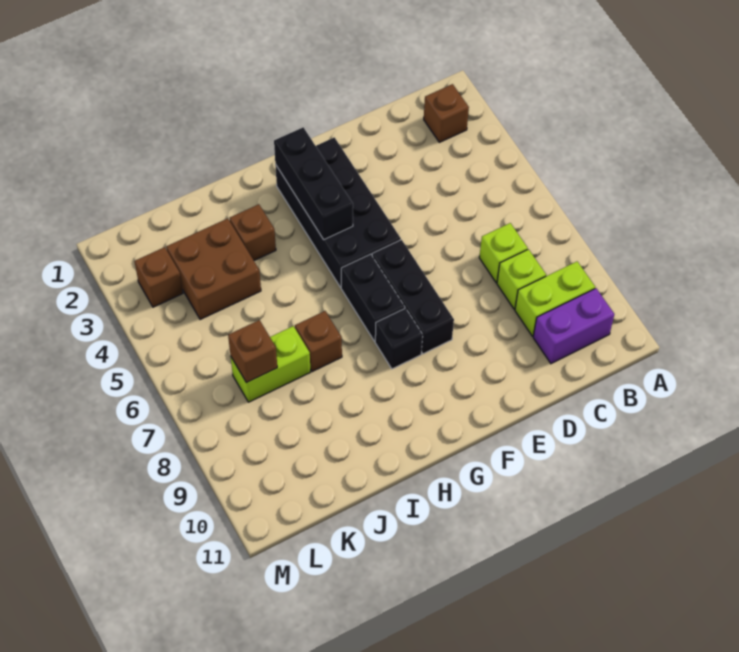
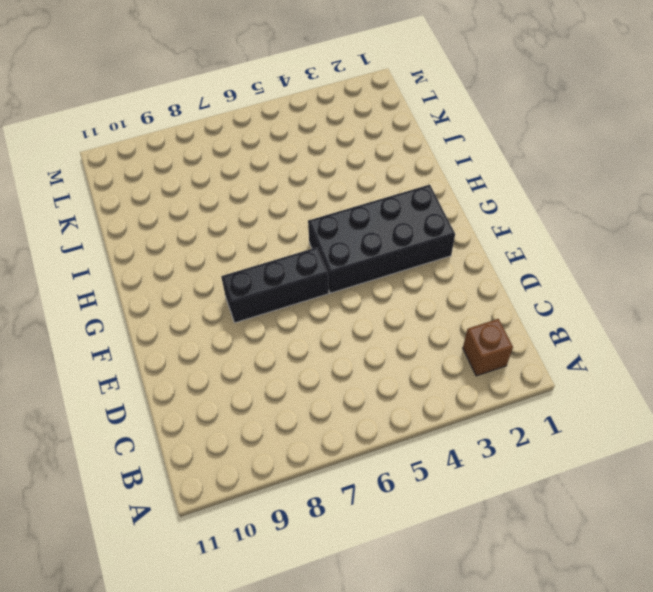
none -> lime 1x2 brick [515,262,595,336]
none -> purple 1x2 brick [533,288,614,364]
none -> lime 1x1 brick [479,223,528,283]

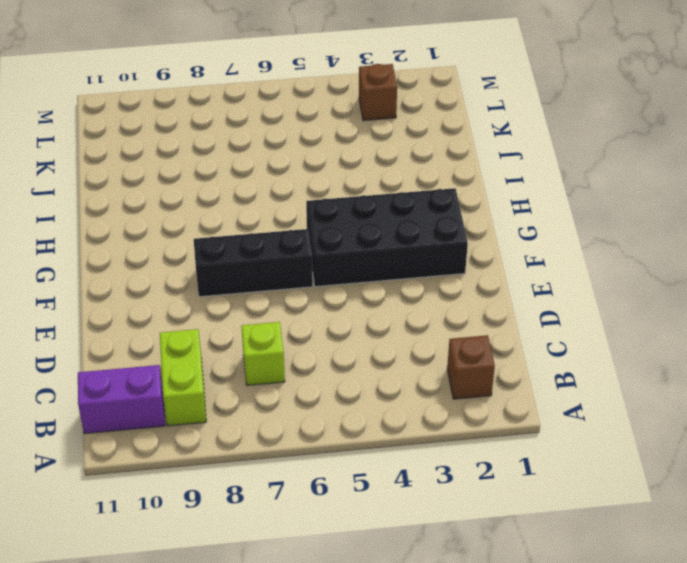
purple 1x2 brick [78,365,165,434] -> purple 1x2 brick turned to [533,288,614,364]
none -> lime 1x1 brick [497,249,546,309]
none -> black 1x2 brick [341,254,405,341]
none -> black 1x1 brick [375,308,423,369]

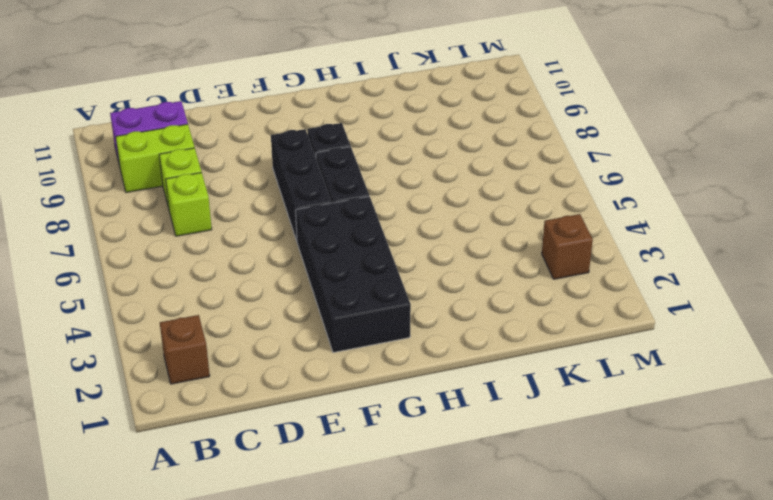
none -> brown 1x1 brick [230,204,276,260]
none -> brown 1x1 brick [295,311,342,372]
none -> brown 2x2 brick [166,218,261,319]

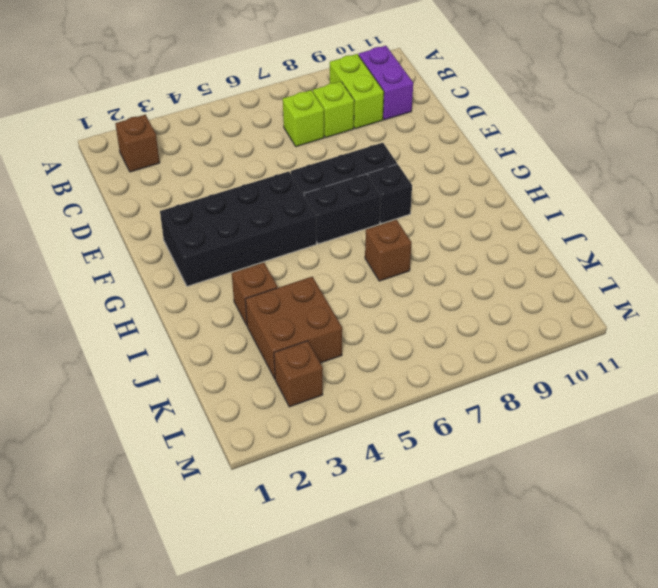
none -> lime 1x2 brick [231,326,310,402]
none -> black 1x3 brick [274,127,353,240]
none -> brown 1x1 brick [228,320,277,383]

